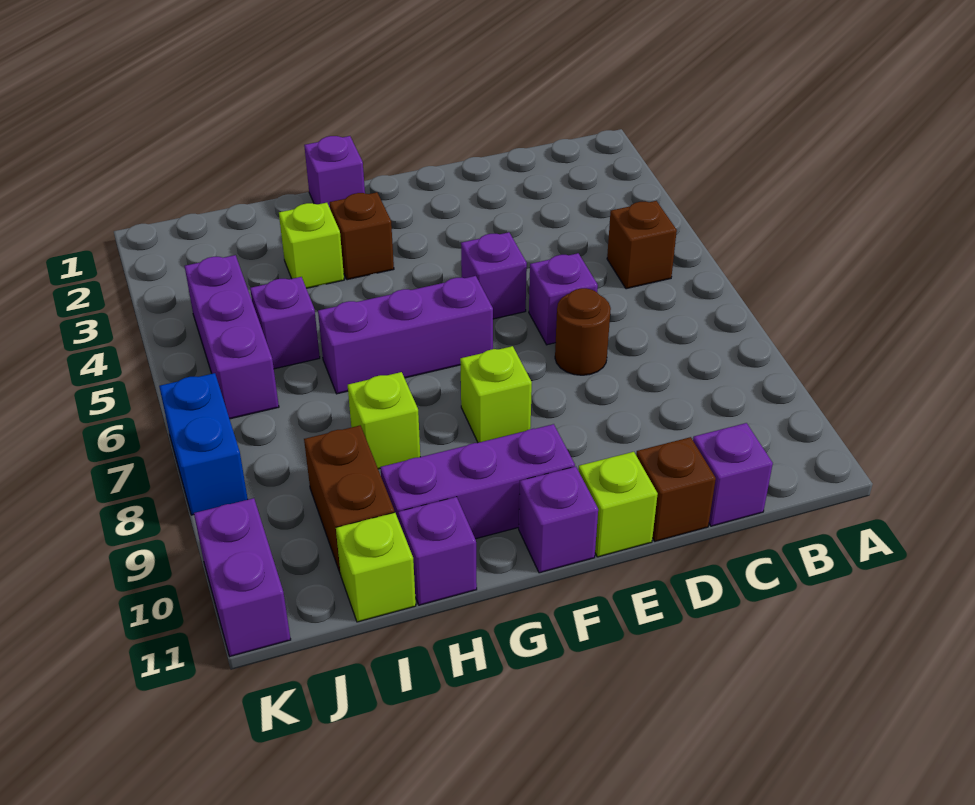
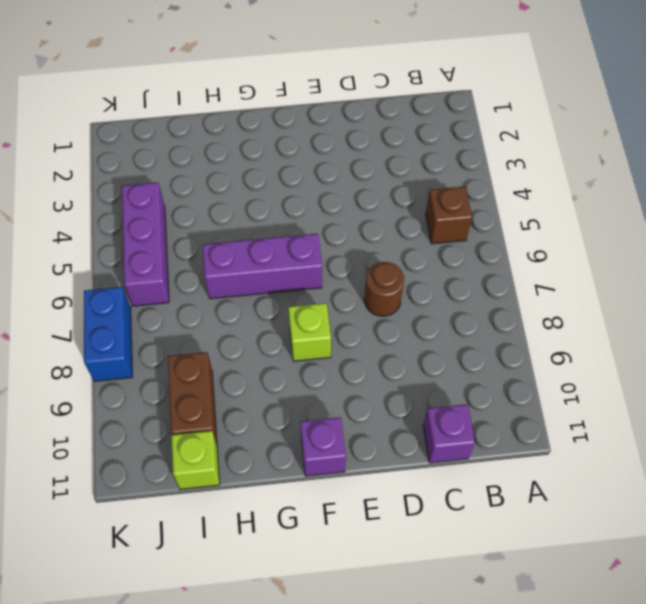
none -> purple 1x1 brick [529,253,598,345]
none -> brown 1x1 brick [636,437,716,541]
none -> purple 1x1 brick [461,232,527,319]

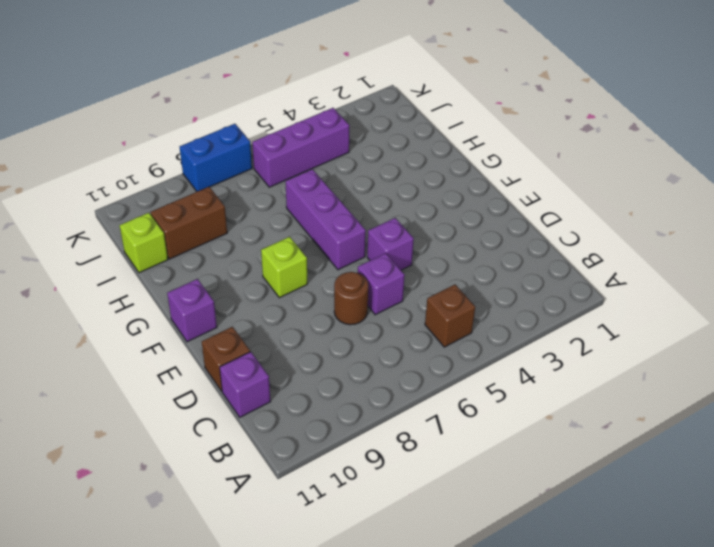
none -> lime 1x1 brick [579,452,658,557]
none -> purple 1x3 brick [380,424,575,539]
none -> purple 1x1 brick [304,136,365,208]

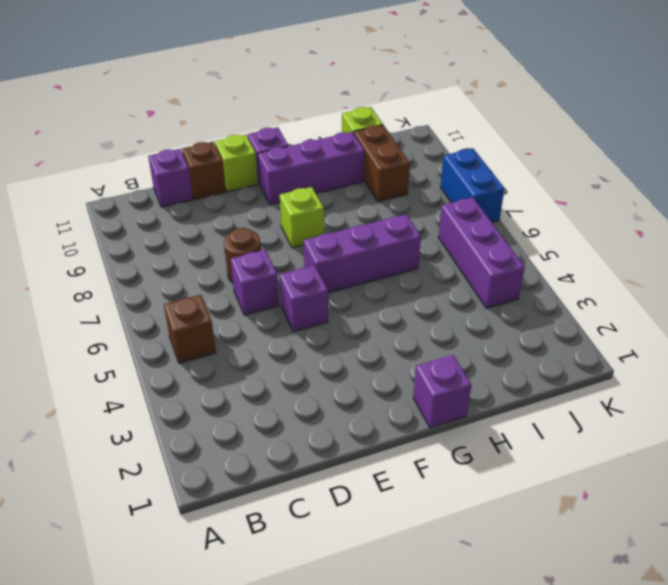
none -> brown 1x1 brick [330,192,394,280]
none -> lime 1x1 brick [279,203,344,288]
none -> lime 1x1 brick [348,372,420,469]

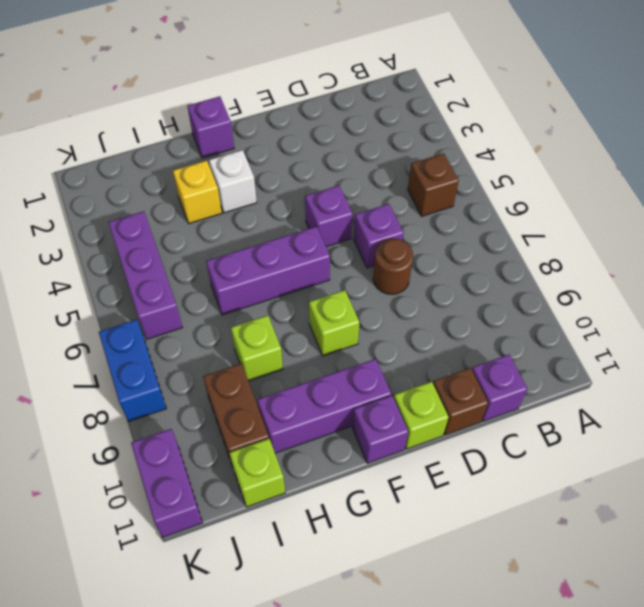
white 1x1 brick [209,150,257,213] -> brown 1x1 brick [330,192,394,280]
yellow 1x1 brick [173,161,222,223] -> lime 1x1 brick [279,203,344,288]
none -> purple 1x1 brick [398,497,477,605]
none -> purple 1x1 brick [250,277,320,369]

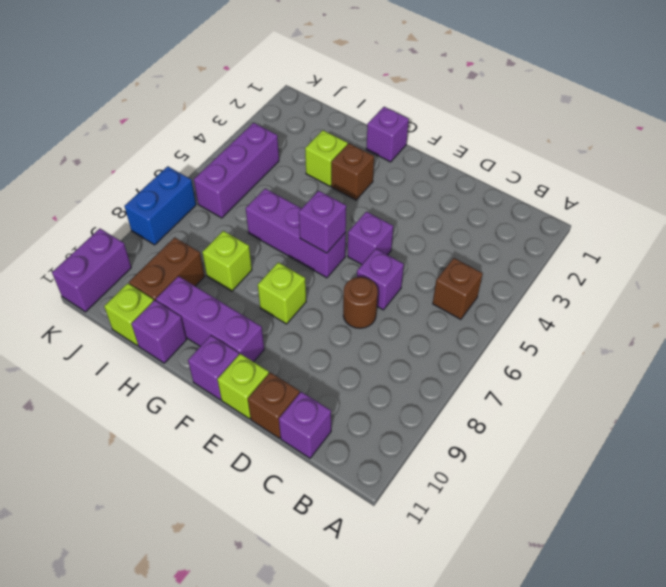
purple 1x1 brick [299,191,346,253] -> purple 1x1 brick moved to [250,277,320,369]

